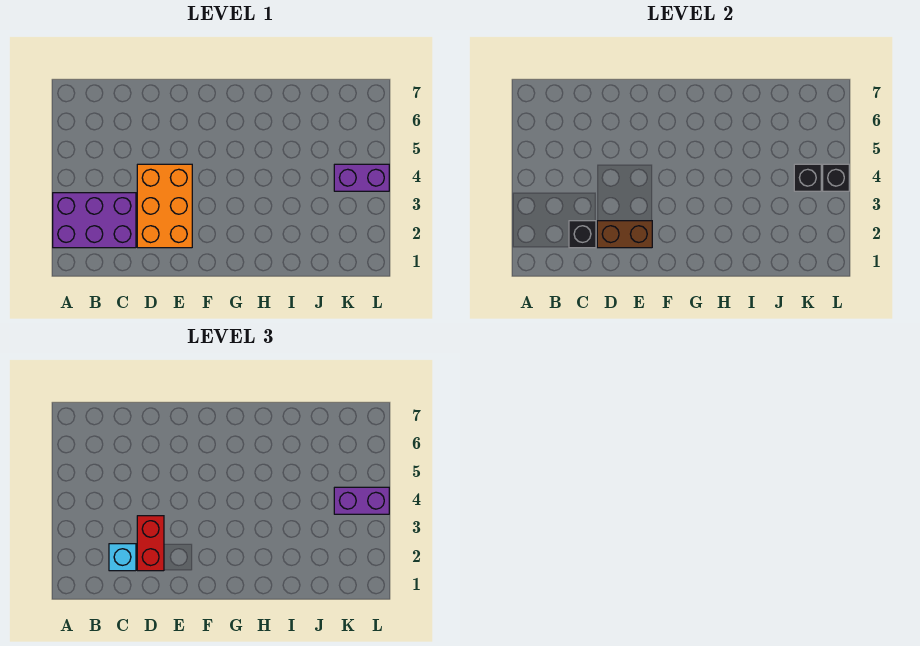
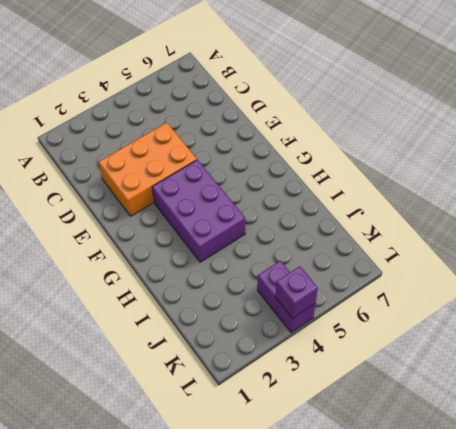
purple 2x3 brick [152,160,245,262] -> purple 2x3 brick moved to [53,193,136,248]
purple 1x1 brick [275,266,318,318] -> black 1x1 brick [823,164,849,191]
none -> black 1x1 brick [569,221,596,248]
none -> brown 1x2 brick [597,221,652,248]

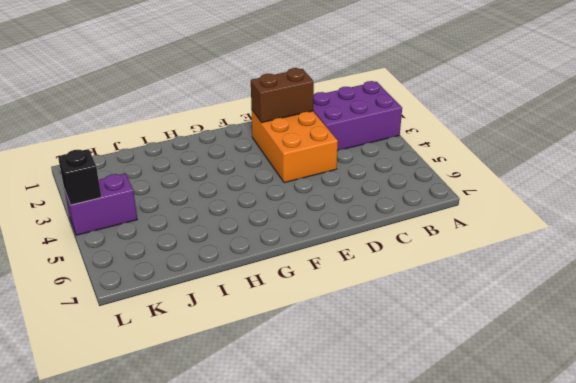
none -> black 1x1 brick [569,221,596,248]
none -> black 1x1 brick [794,164,821,191]

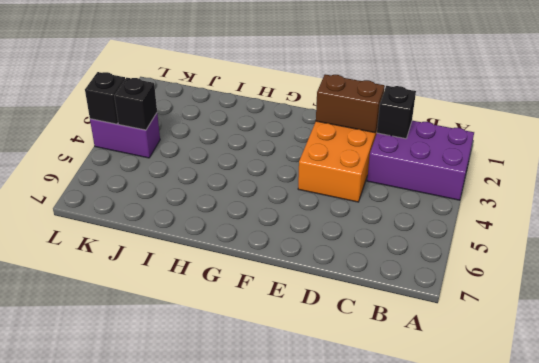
none -> cyan 1x1 brick [109,544,136,571]
none -> red 1x2 brick [137,516,164,571]

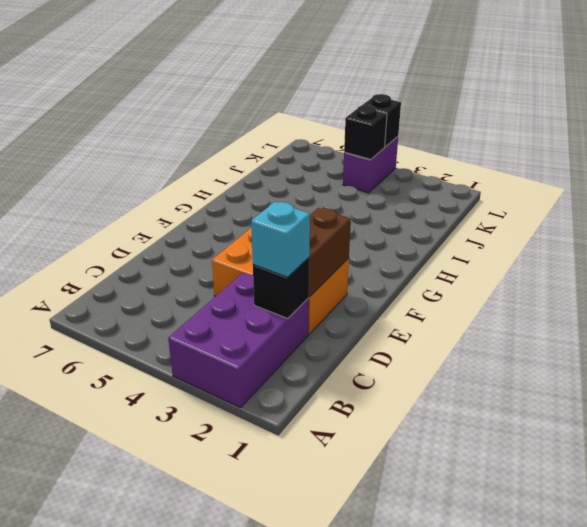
none -> red 1x2 brick [137,516,164,571]
none -> purple 1x2 brick [334,487,389,514]

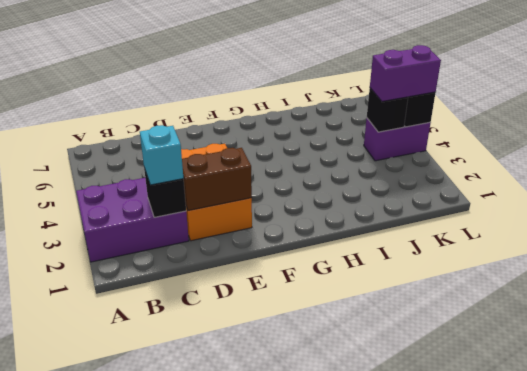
none -> red 1x2 brick [137,516,164,571]

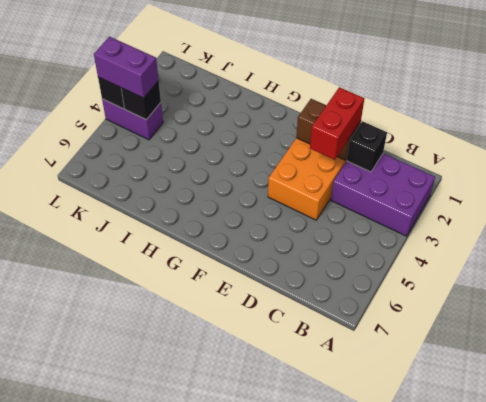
none -> cyan 1x1 brick [109,544,136,571]

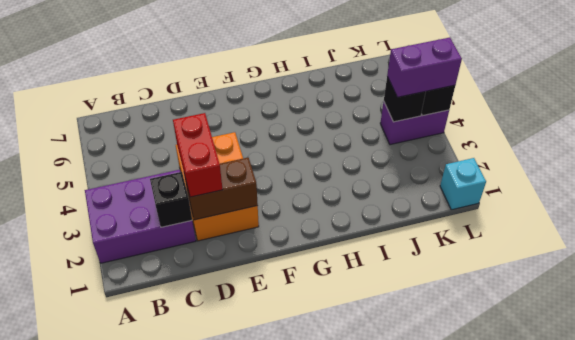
cyan 1x1 brick [440,158,486,210] -> cyan 1x1 brick moved to [109,544,136,571]

